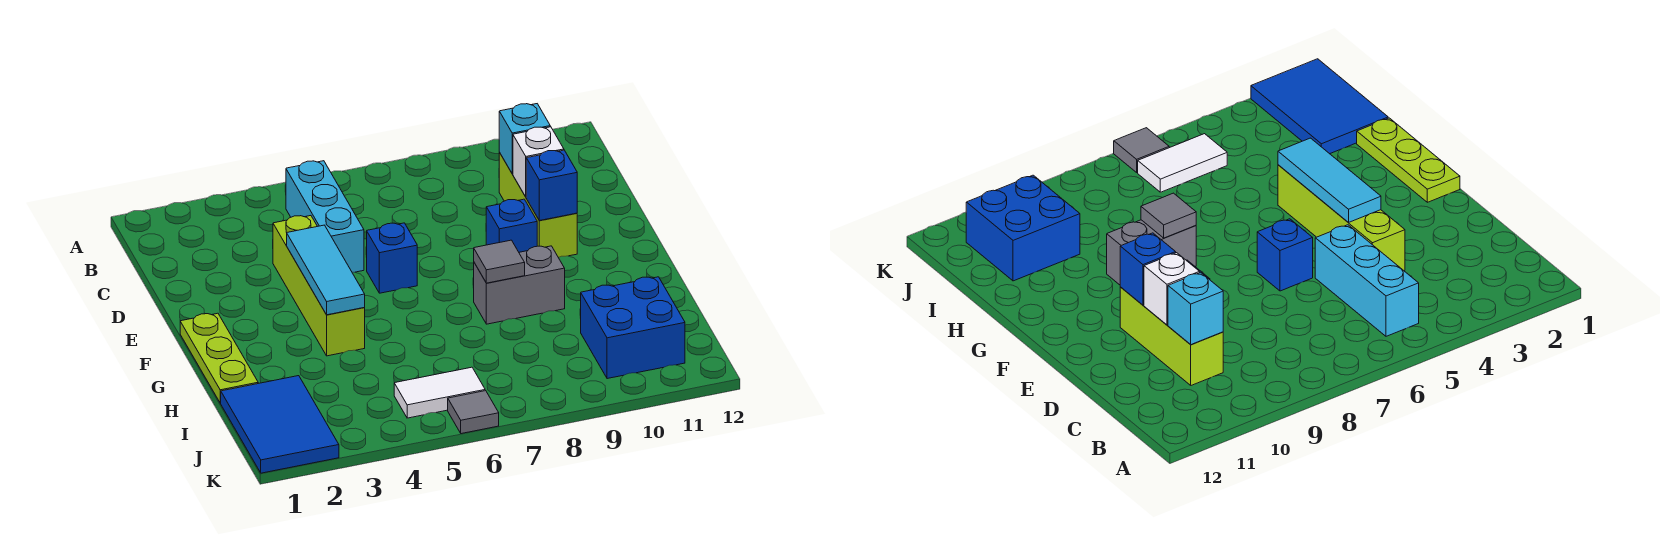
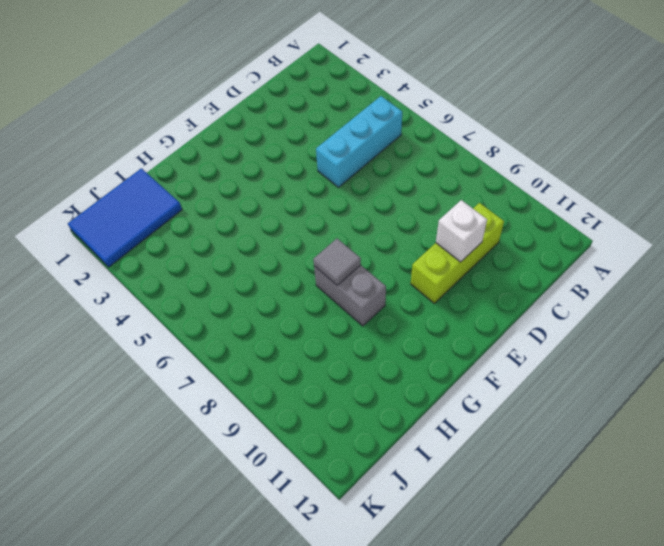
none -> lime 1x4 brick [273,216,365,356]
none -> blue 1x1 brick [367,223,417,293]
none -> blue 1x1 brick [486,199,537,252]

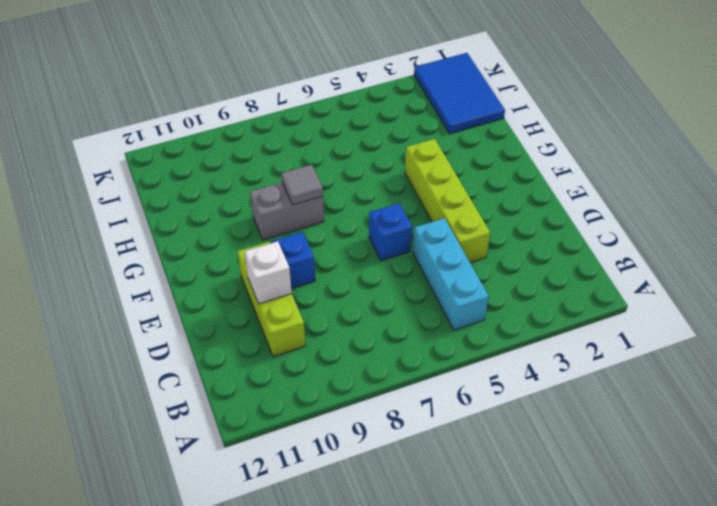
none -> lime 1x3 plate [180,313,258,403]
none -> blue 2x2 brick [580,277,685,379]
none -> white 1x2 tile [394,367,485,418]

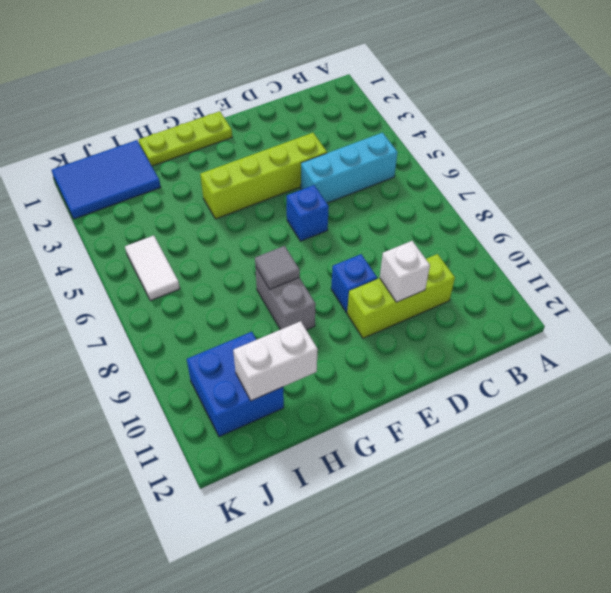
white 1x2 brick [233,321,318,401] -> none
none -> grey 1x1 tile [448,391,499,434]
none -> cyan 1x1 brick [499,104,550,174]
none -> cyan 1x3 tile [287,225,365,315]

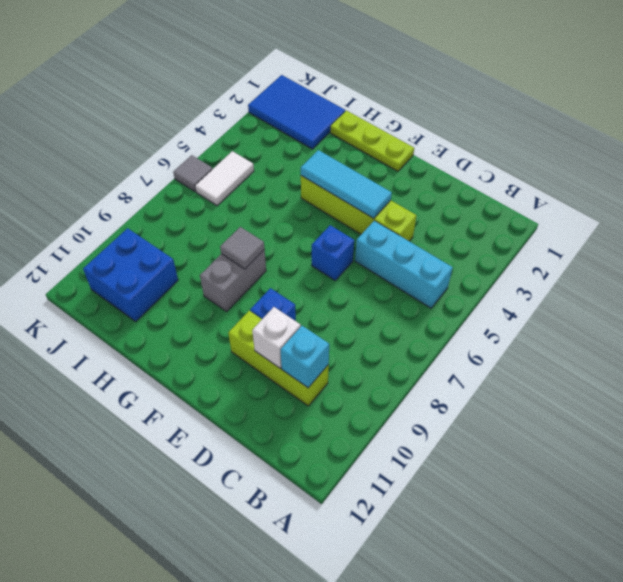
none -> blue 1x1 brick [526,150,577,221]

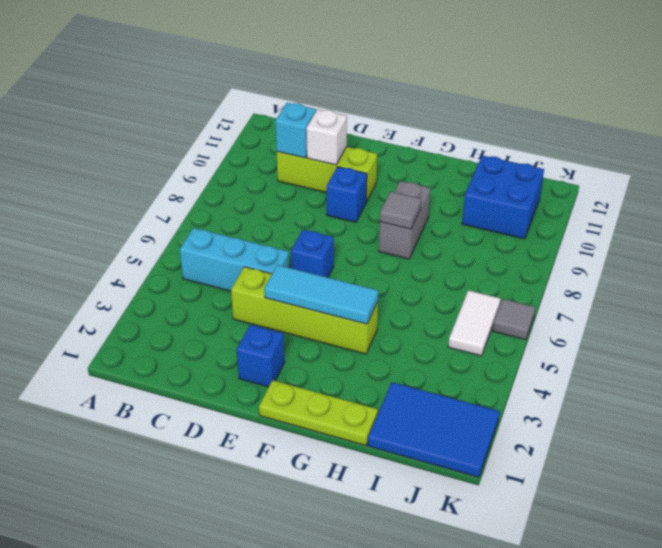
blue 1x1 brick [237,324,285,387] -> blue 1x1 brick moved to [526,150,577,221]

